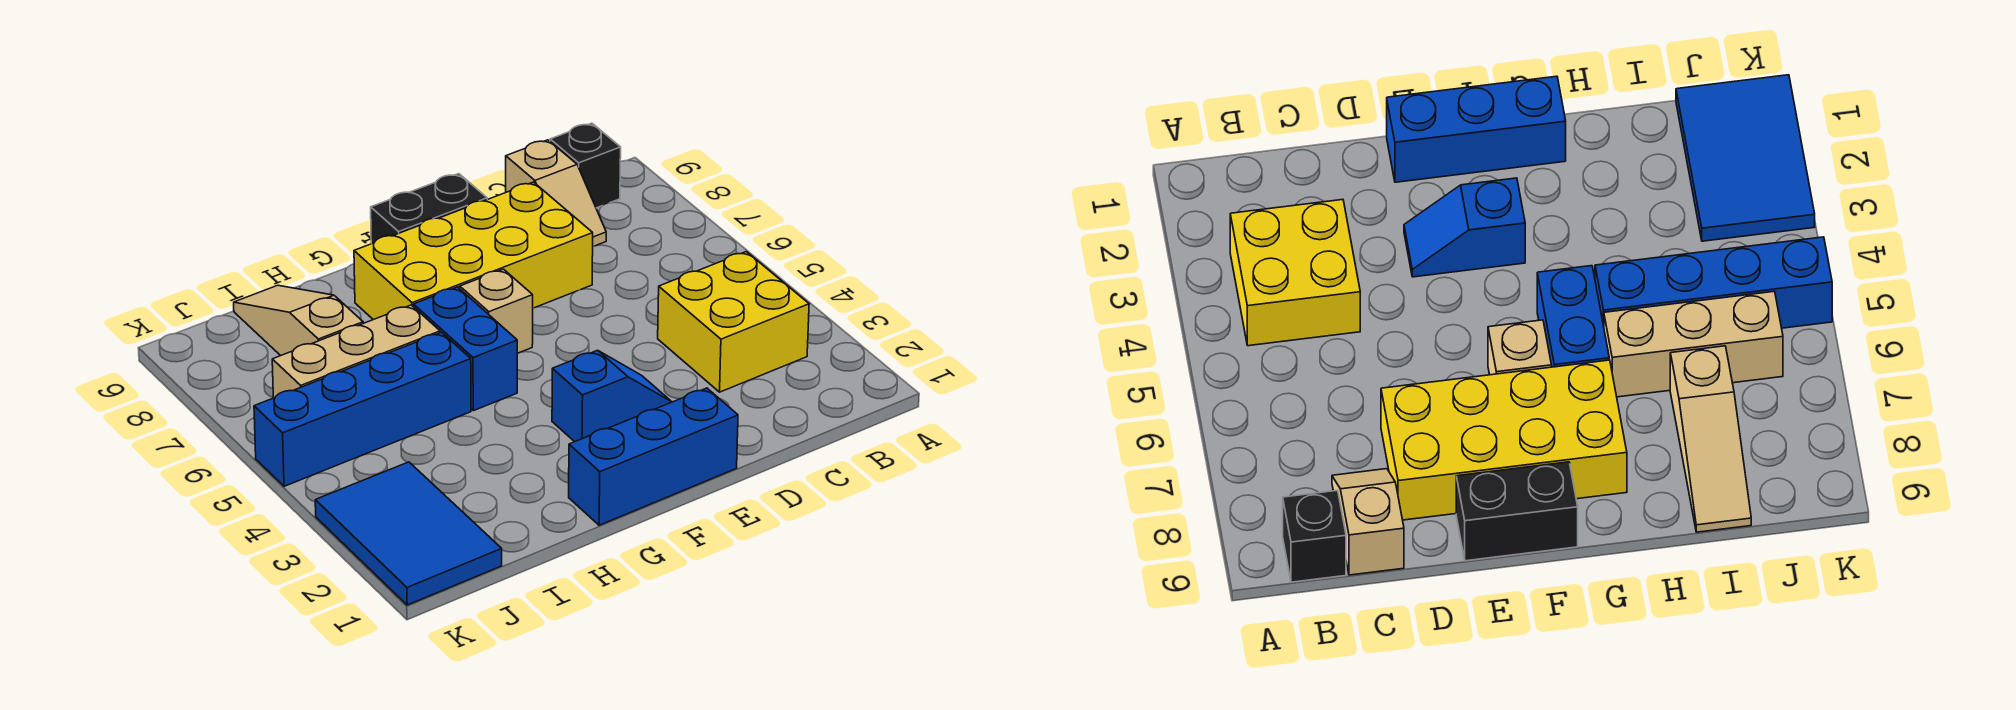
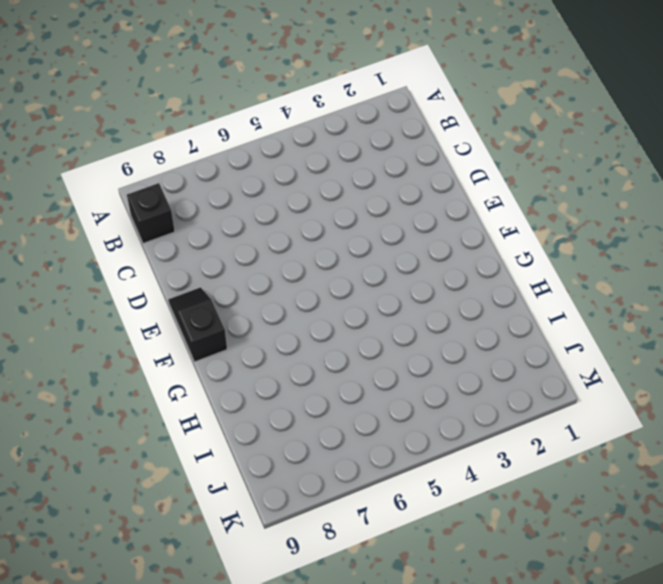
black 1x2 slope [168,287,227,362] -> black 1x2 brick [371,174,487,244]
none -> yellow 2x2 brick [658,252,809,392]
none -> tan 1x2 slope [506,140,606,246]
none -> yellow 2x4 brick [354,182,593,320]

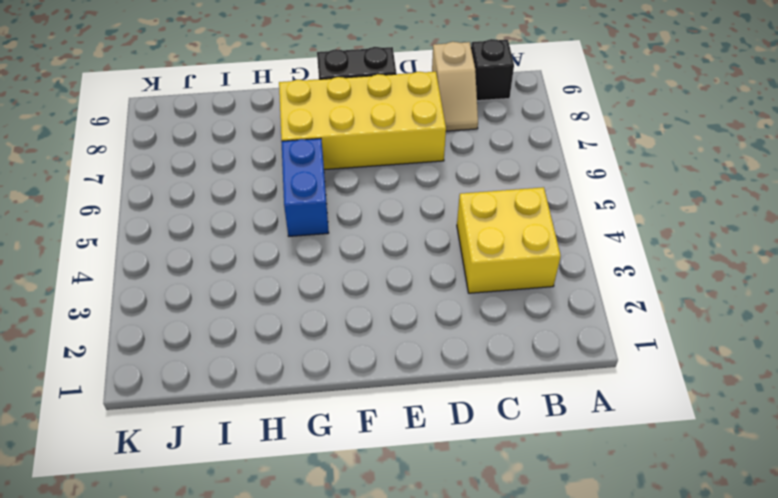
none -> blue 1x3 brick [569,388,738,525]
none -> blue 1x2 slope [552,350,671,442]
none -> tan 1x1 brick [460,269,533,353]

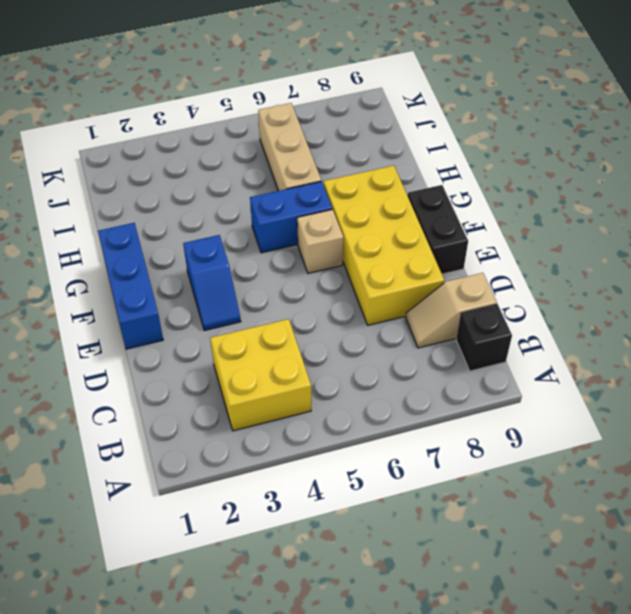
none -> blue 1x4 brick [254,332,471,486]
none -> tan 1x3 slope [234,285,363,356]
none -> blue 2x3 tile [315,462,502,605]

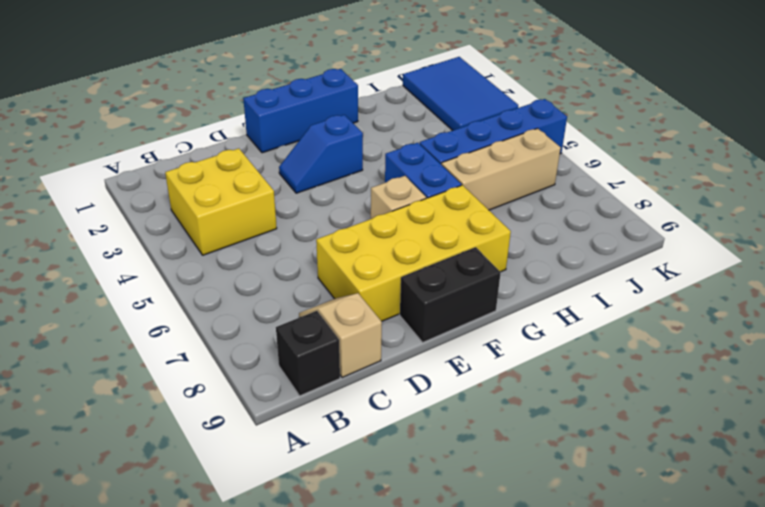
none -> tan 1x3 slope [234,285,363,356]

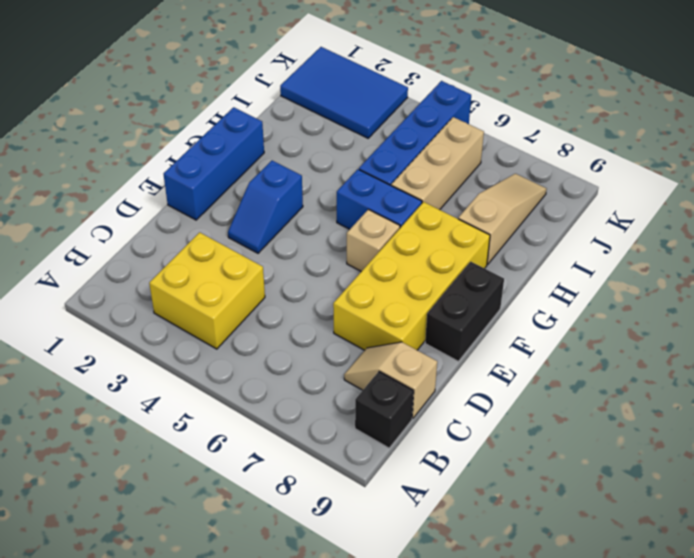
tan 1x3 slope [458,174,547,265] -> tan 1x3 slope turned to [234,285,363,356]

